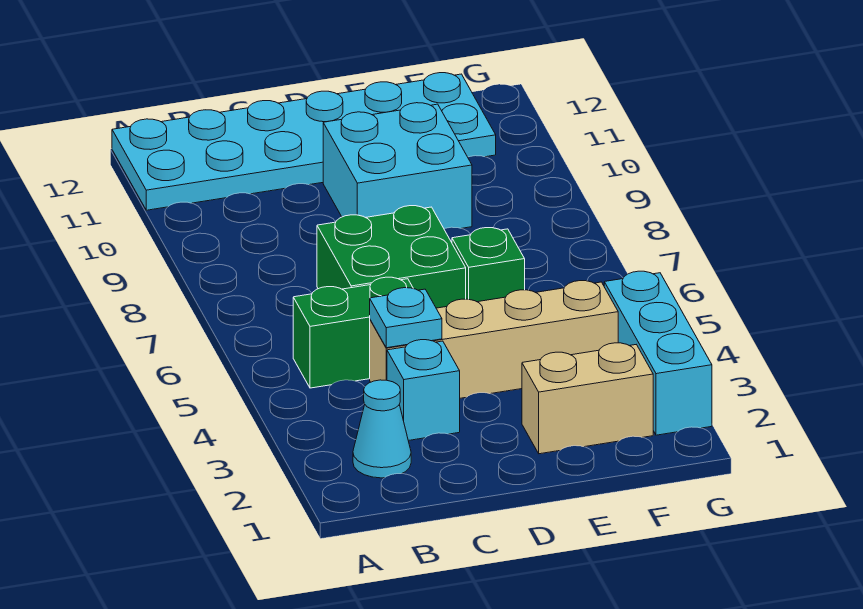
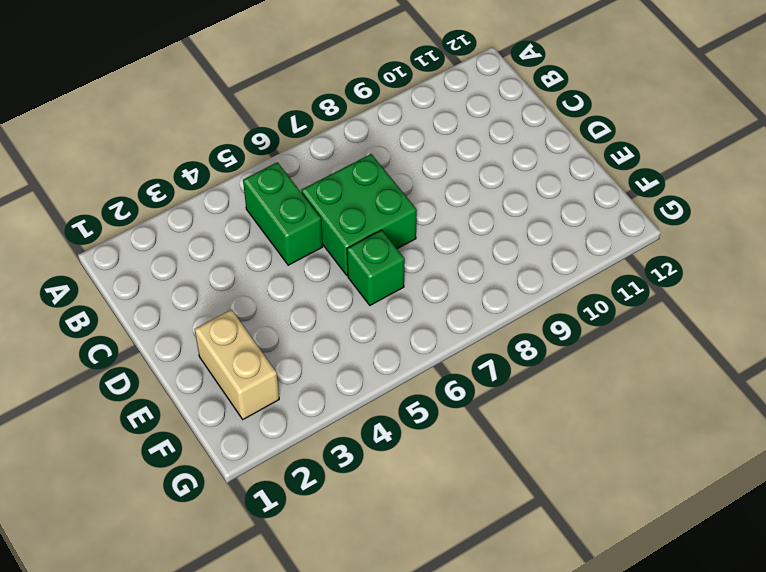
none -> cyan 2x6 plate [112,73,496,210]
none -> cyan 1x1 cone [353,380,411,478]

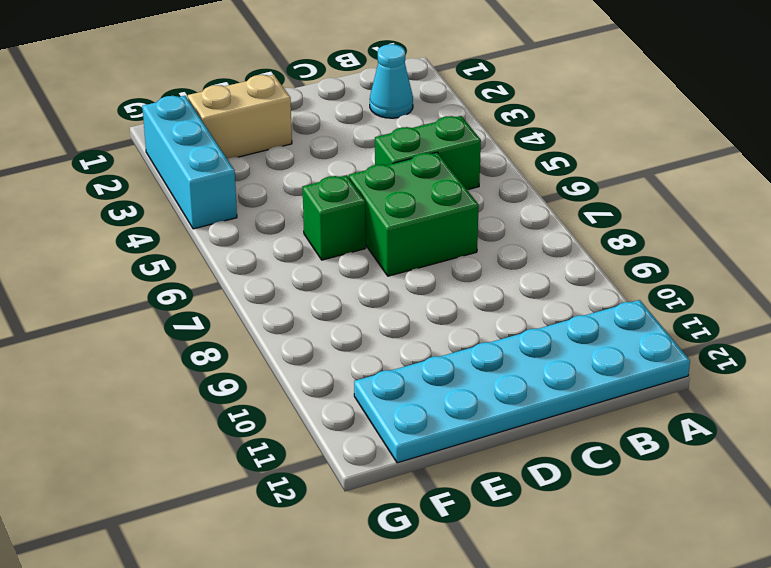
none -> cyan 1x1 brick [387,340,460,441]
none -> tan 1x4 brick [370,281,618,398]

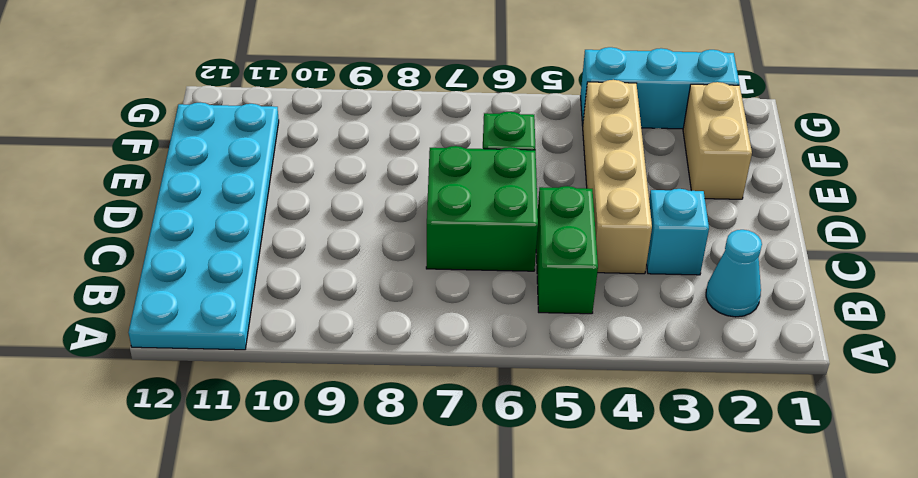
none -> cyan 2x2 brick [323,103,472,229]
none -> cyan 1x1 plate [370,288,442,348]

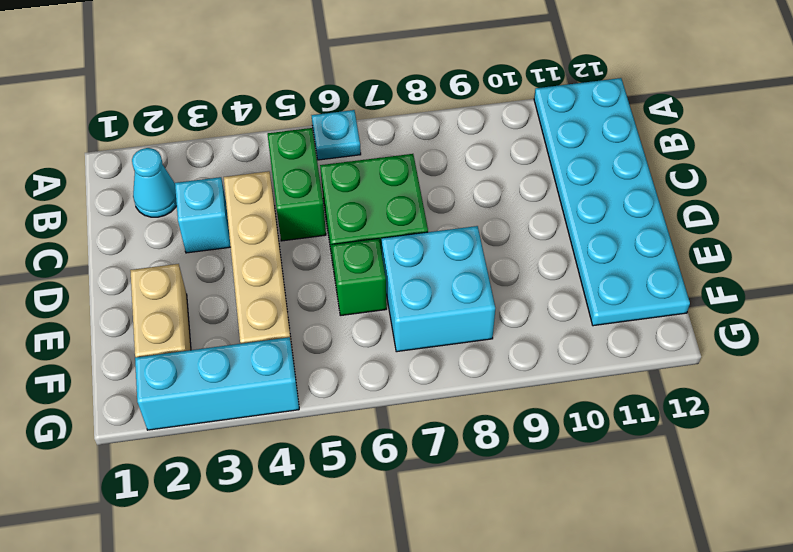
cyan 1x1 plate [312,110,361,160] -> cyan 1x1 plate moved to [370,288,442,348]
cyan 2x2 brick [381,226,495,352] -> cyan 2x2 brick moved to [323,103,472,229]

